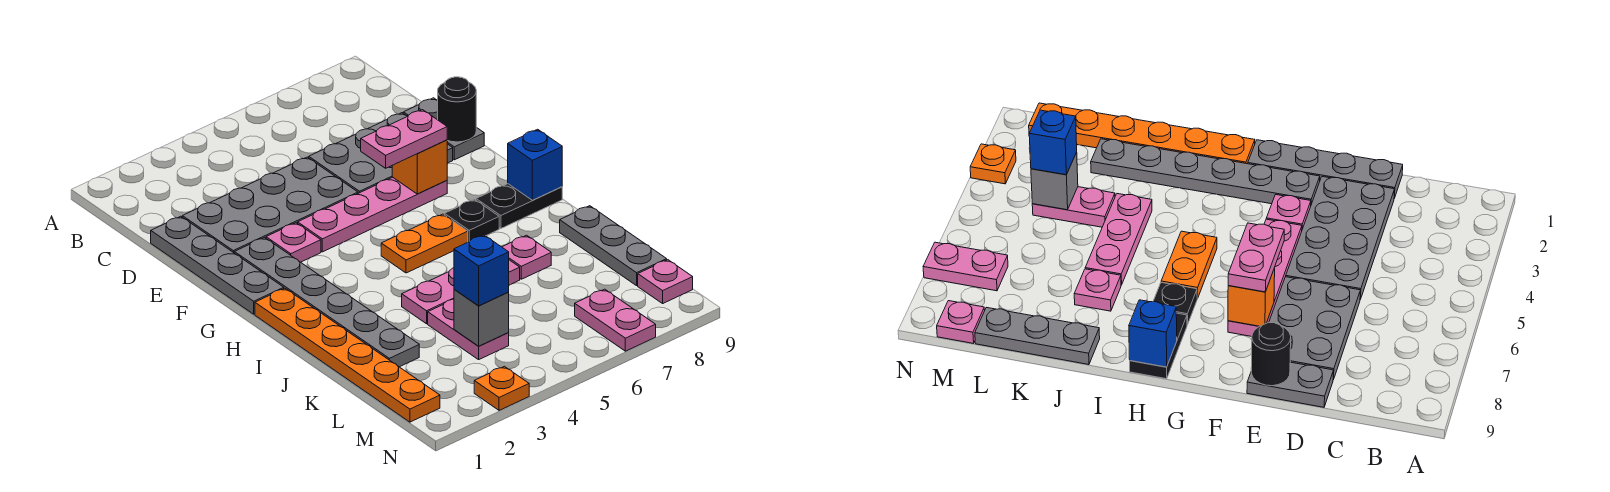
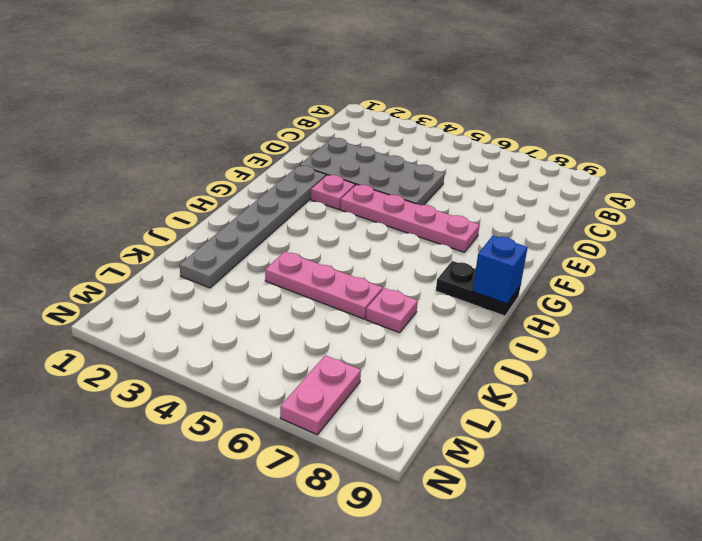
none -> grey 1x4 plate [151,216,284,314]
none -> grey 2x3 plate [309,113,453,193]
none -> grey 1x2 plate [403,98,484,160]

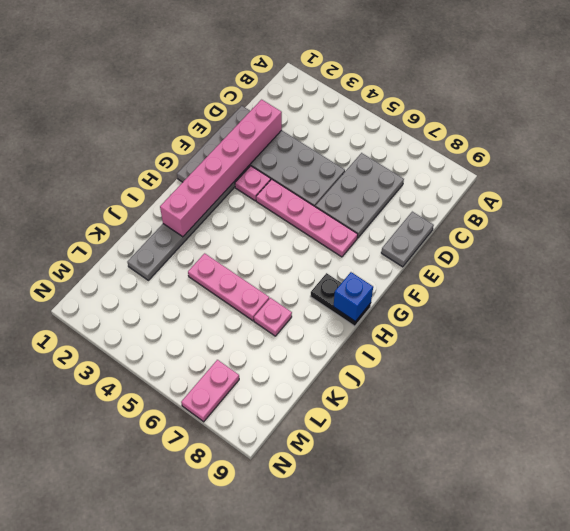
grey 2x3 plate [315,153,404,238] -> grey 2x3 plate turned to [309,113,453,193]
pink 1x6 brick [160,100,282,237] -> none
none -> orange 1x6 plate [255,288,440,422]
none -> orange 1x2 plate [381,214,468,273]
none -> black 1x1 plate [444,199,499,242]

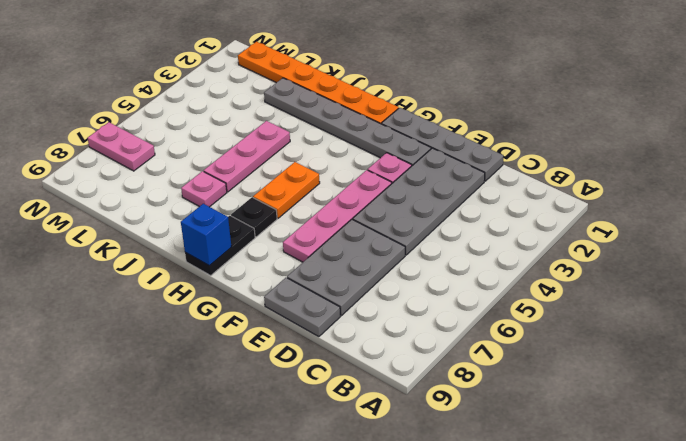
none -> grey 1x3 plate [560,206,667,286]
none -> pink 1x2 plate [428,299,509,360]
none -> pink 1x1 plate [638,260,693,303]

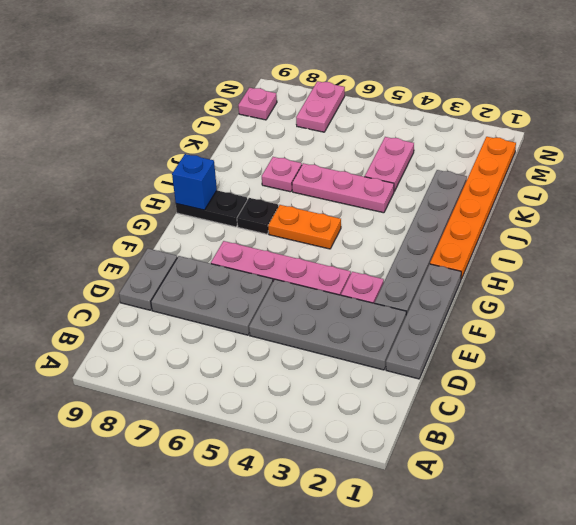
none -> grey 1x3 plate [560,206,667,286]
none -> orange 1x1 plate [474,366,529,410]
none -> black 1x1 round brick [437,77,476,142]

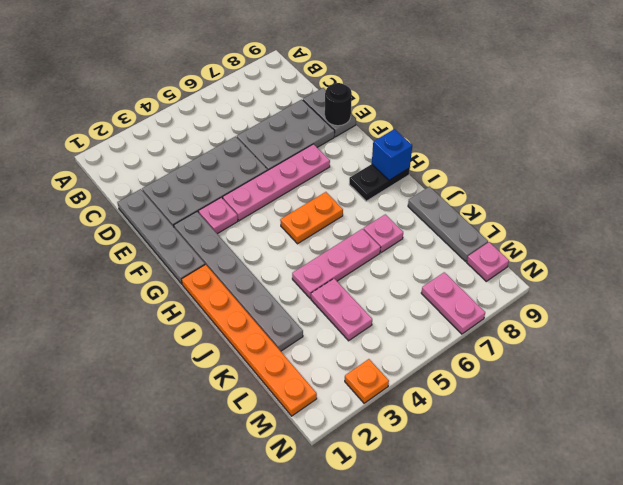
none -> black 1x1 plate [444,199,499,242]
none -> orange 1x1 brick [392,140,447,194]
none -> grey 1x1 brick [454,289,509,346]

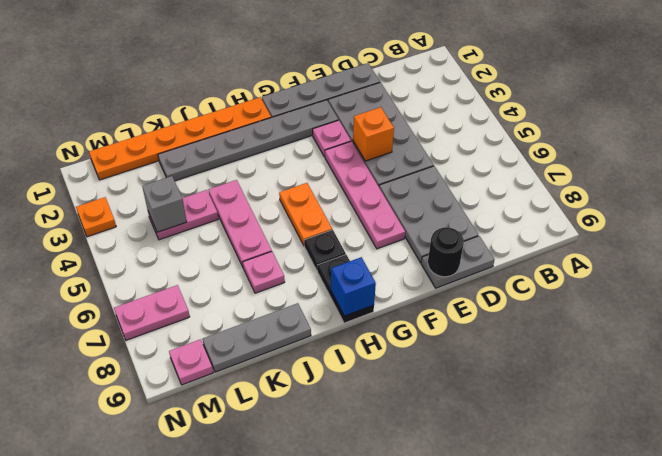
orange 1x1 brick [353,107,394,161] -> orange 1x1 brick moved to [392,140,447,194]
none -> pink 1x2 plate [361,110,447,168]
none -> blue 1x1 brick [454,235,509,306]

